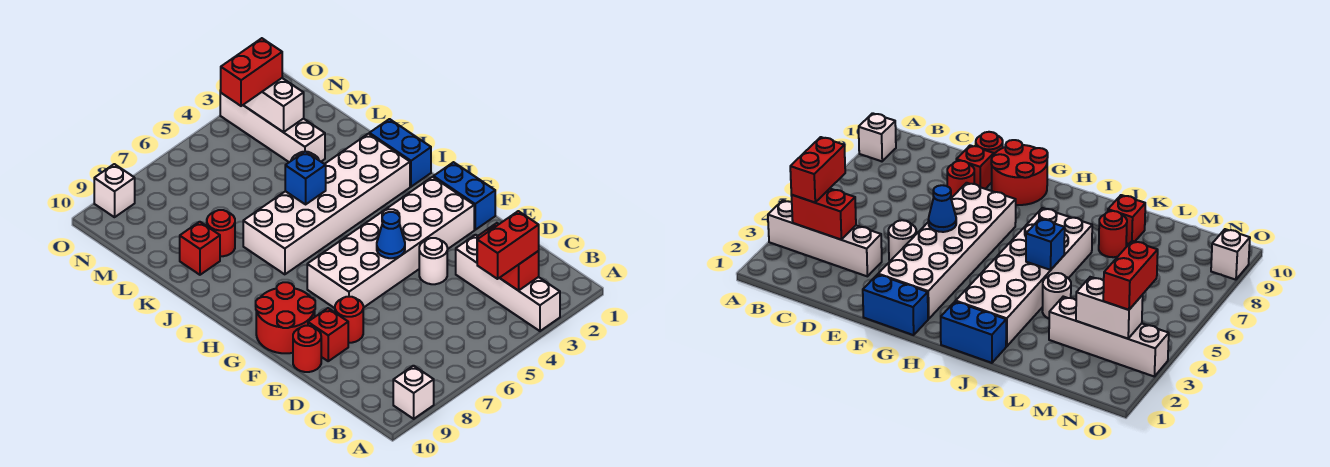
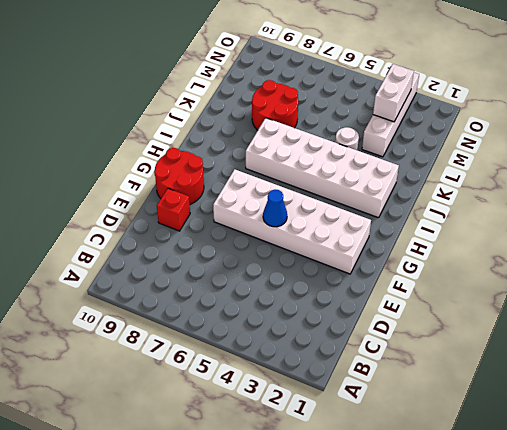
red 2x2 round brick [252,80,298,130] -> red 1x1 round brick [207,210,235,256]
none -> white 1x4 brick [456,235,560,331]
none -> white 1x1 brick [393,366,434,419]
none -> white 1x1 round brick [419,238,447,284]

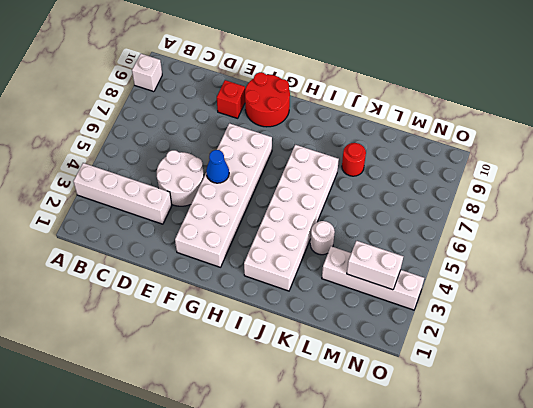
white 2x2 round brick [157,150,204,206] -> white 1x1 round brick [419,238,447,284]
none -> red 1x1 round brick [335,297,363,343]
none -> red 1x1 round brick [293,326,321,372]
none -> blue 1x2 brick [434,162,495,230]

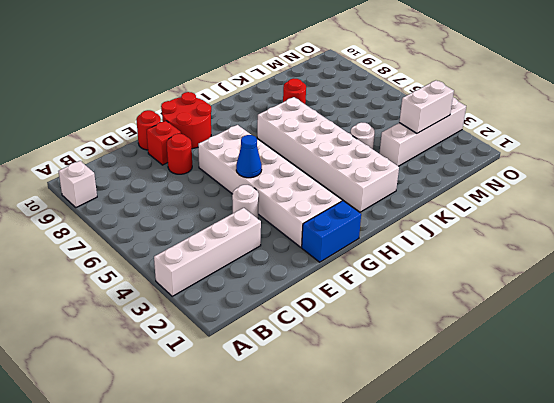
none -> blue 1x2 brick [369,119,431,187]
none -> red 1x1 brick [180,222,220,275]
none -> white 1x1 brick [94,164,135,217]

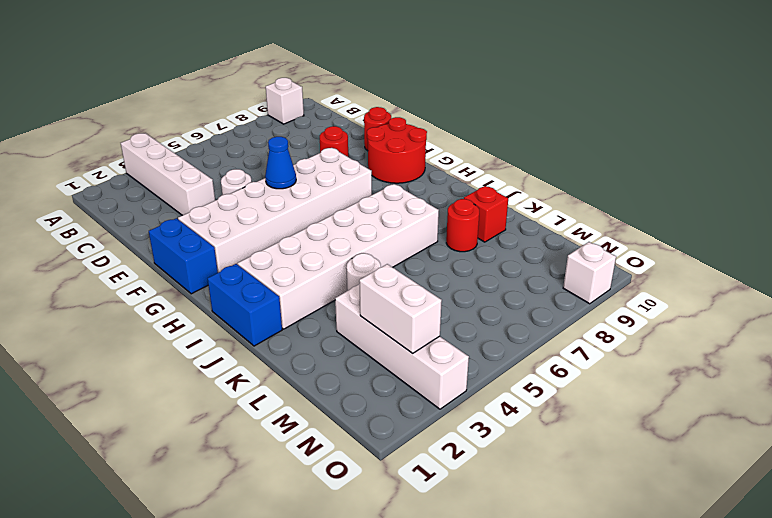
none -> red 1x1 brick [308,308,348,361]
none -> red 1x2 brick [477,223,539,291]
none -> blue 1x1 brick [285,151,326,204]

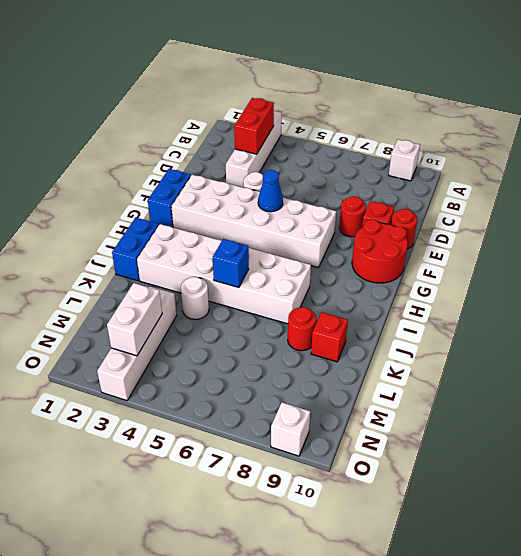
none -> red 1x2 brick [477,211,539,279]
none -> red 1x2 brick [221,38,282,106]

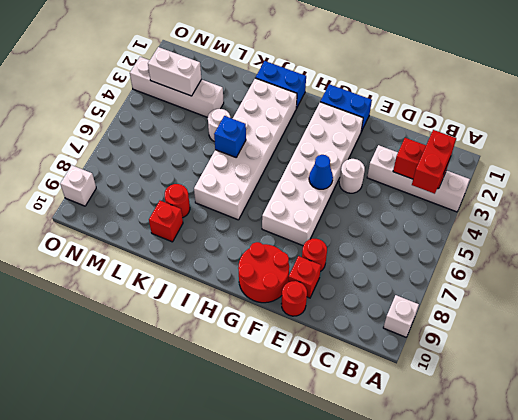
none -> red 1x2 brick [221,38,282,106]

